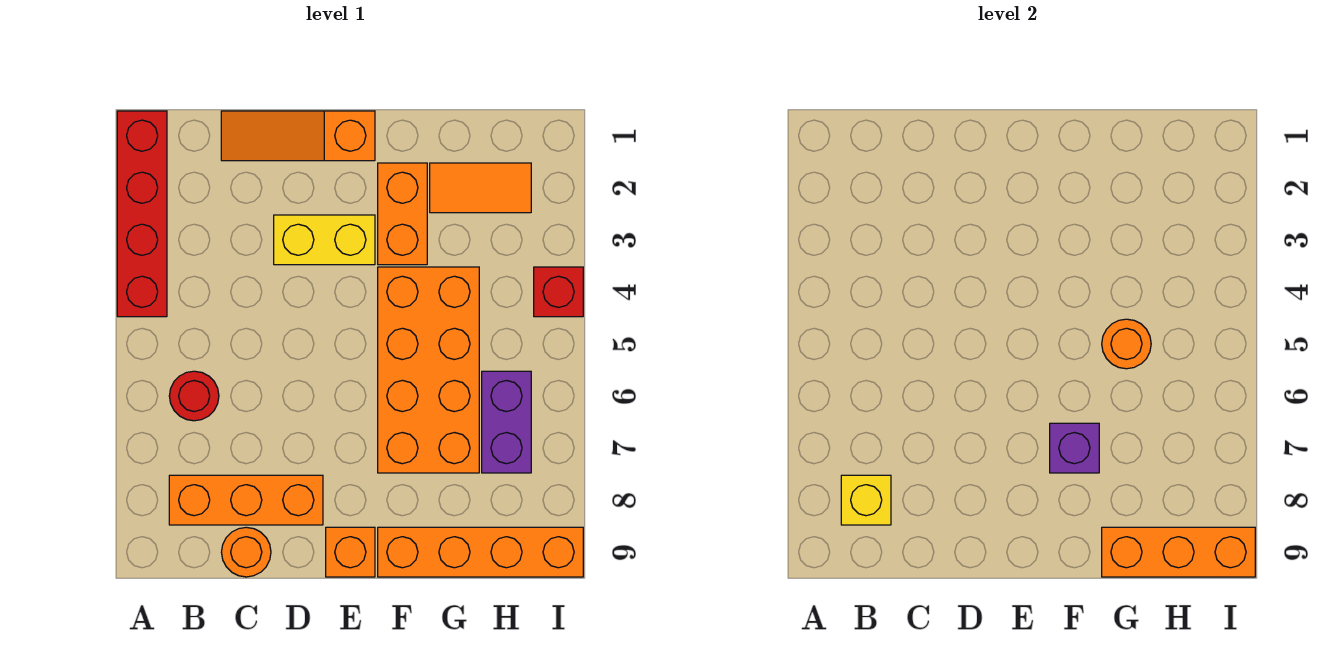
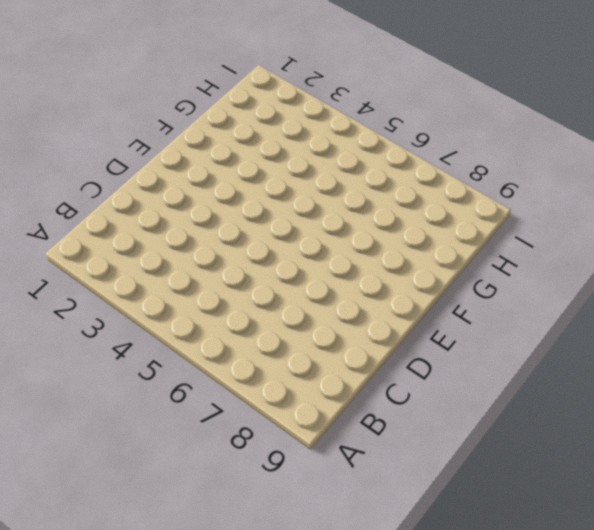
none -> red 1x4 brick [117,111,167,317]
none -> red 1x1 round brick [169,371,219,421]
none -> orange 1x3 brick [169,475,323,525]

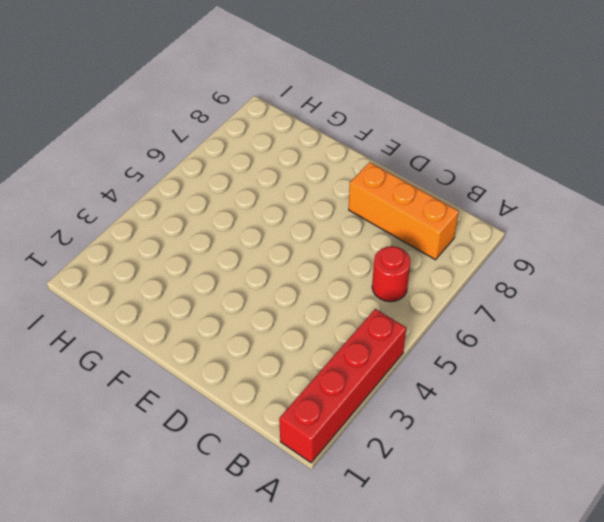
none -> orange 1x3 slope [221,111,375,161]
none -> orange 1x1 round brick [221,527,271,577]
none -> yellow 1x2 brick [274,215,375,265]

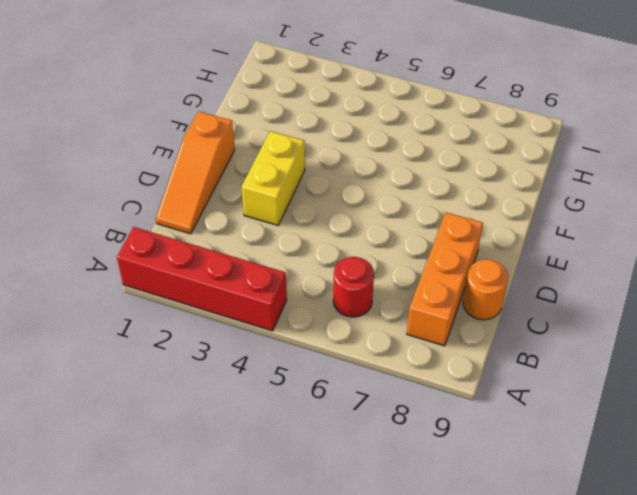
none -> orange 1x1 brick [326,527,375,577]
none -> orange 1x2 brick [378,163,427,265]
none -> orange 2x4 brick [378,267,479,473]

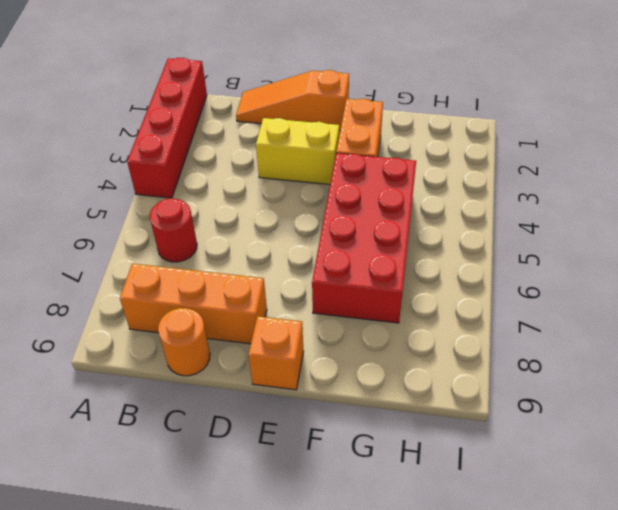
red 2x4 brick [312,153,416,323] -> orange 2x4 brick [378,267,479,473]
none -> orange 1x4 brick [378,527,583,577]
none -> orange 1x2 tile [430,163,531,213]
none -> purple 1x2 brick [482,371,531,473]

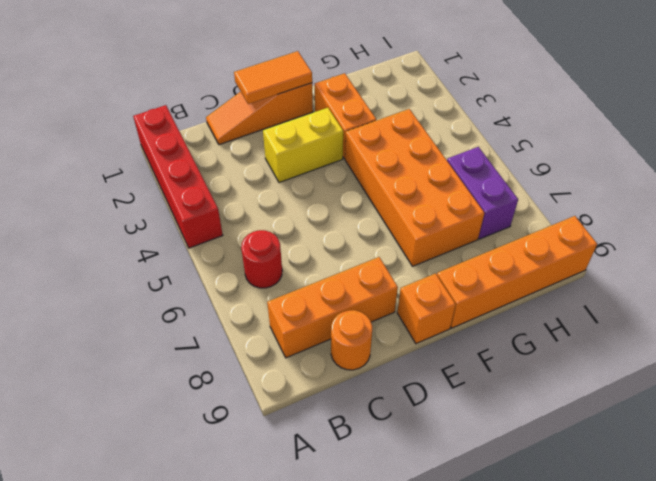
orange 1x2 tile [234,51,312,104] -> orange 1x2 tile moved to [430,163,531,213]
none -> red 1x1 brick [534,267,583,317]
none -> yellow 1x1 brick [841,475,891,525]
none -> purple 1x1 brick [1050,423,1099,473]

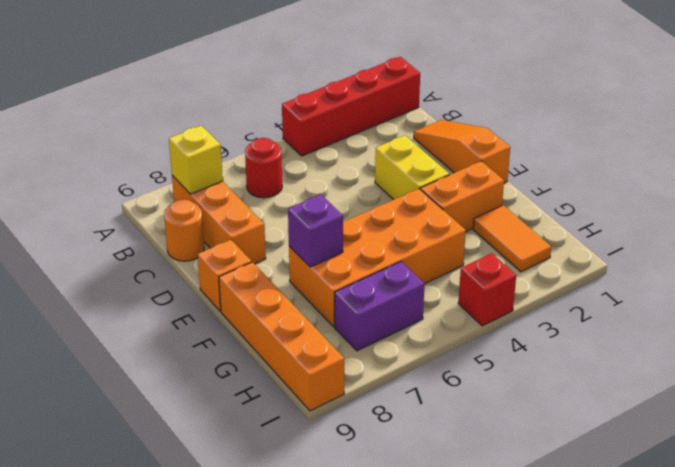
none -> orange 1x1 round brick [1102,319,1151,369]
none -> orange 1x3 brick [1102,527,1255,577]

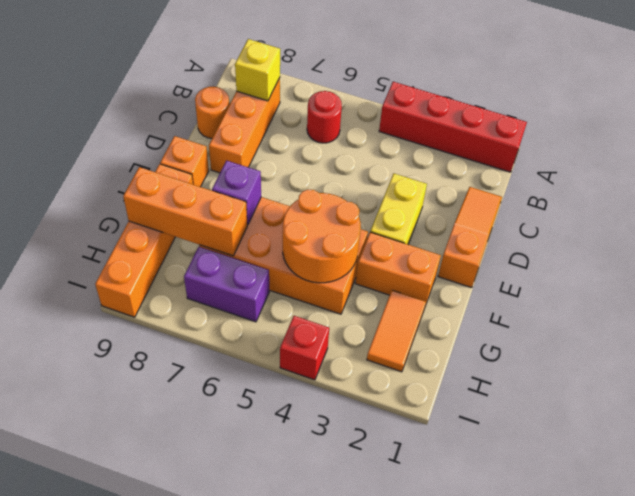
orange 2x2 round brick [283,189,361,283] -> orange 1x1 round brick [1102,319,1151,369]
orange 1x3 brick [123,167,247,256] -> orange 1x3 brick turned to [1102,527,1255,577]

